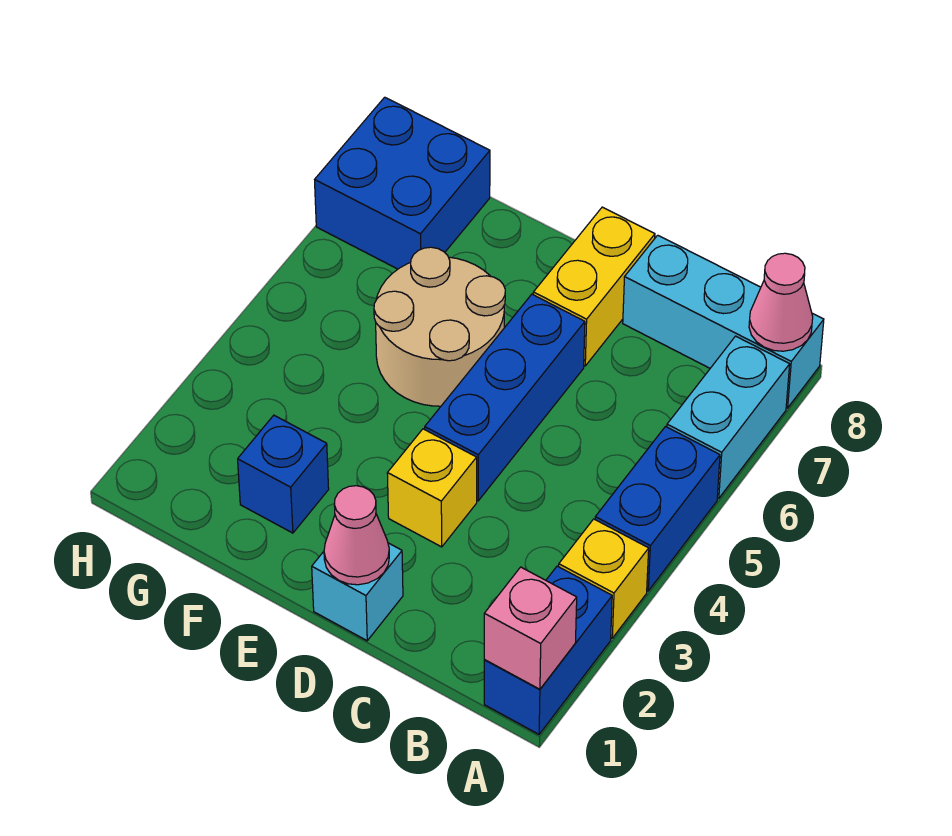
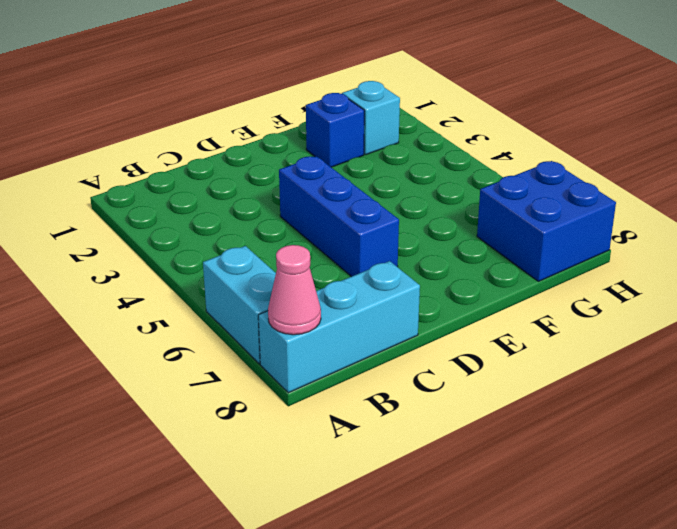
cyan 1x1 brick [342,81,400,155] -> cyan 1x1 brick moved to [312,543,403,641]
none -> blue 1x2 brick [484,566,612,734]
none -> yellow 1x1 brick [559,519,649,638]
none -> blue 1x2 brick [595,427,720,591]

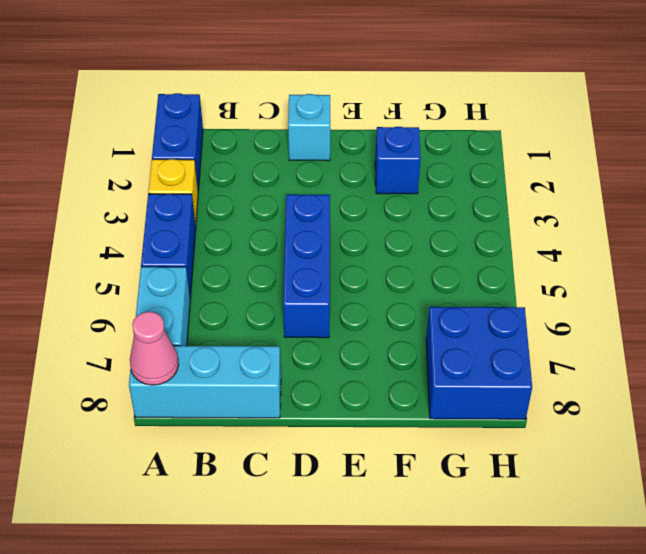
none -> yellow 1x1 brick [387,429,477,547]
none -> yellow 1x2 brick [533,207,655,366]
none -> tan 2x2 round brick [374,247,505,406]

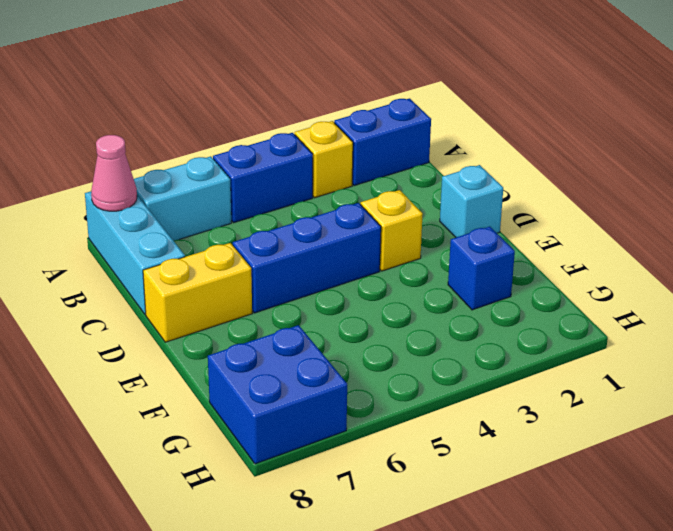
none -> tan 2x2 round brick [374,247,505,406]
none -> pink 1x1 brick [484,567,577,689]
none -> pink 1x1 cone [324,486,389,585]

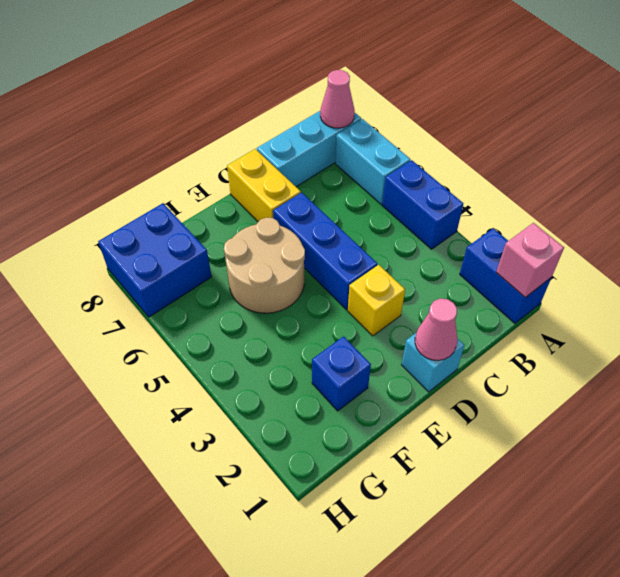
none -> yellow 1x1 brick [559,519,649,638]

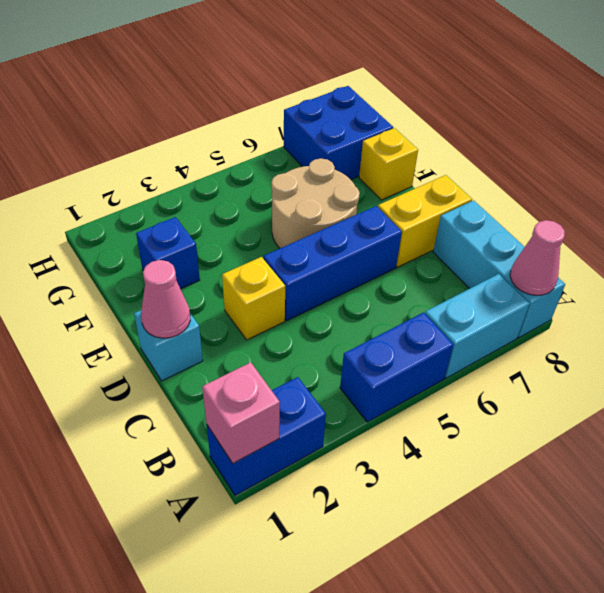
yellow 1x1 brick [359,128,418,200] -> yellow 1x1 brick moved to [559,519,649,638]

